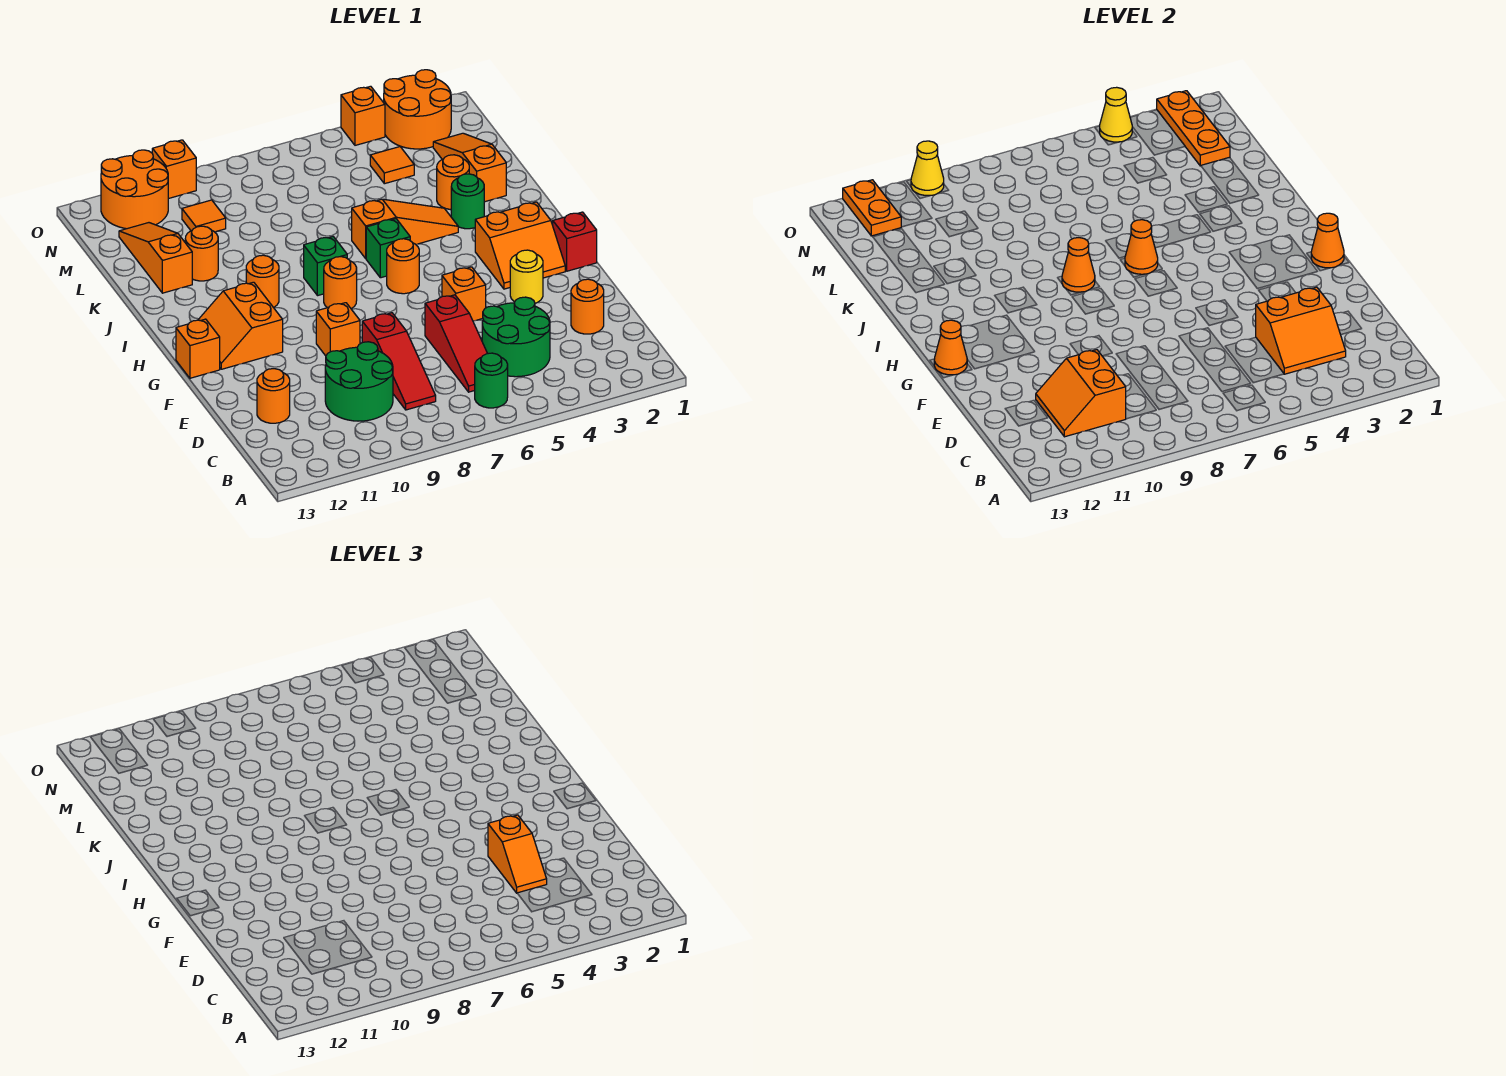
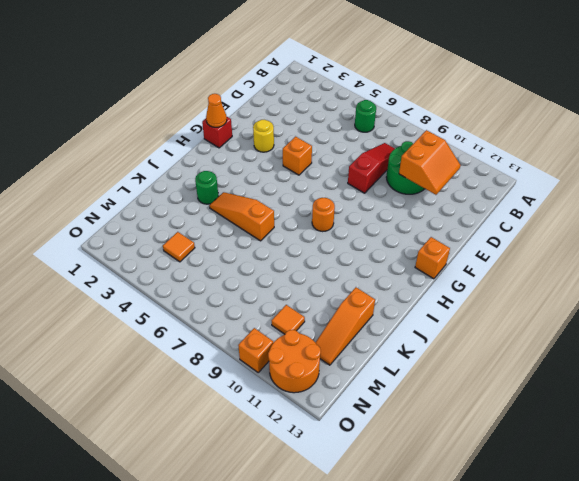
none -> green 2x2 round brick [482,297,550,377]
none -> red 1x3 slope [425,295,487,392]
none -> orange 1x1 round brick [571,279,604,334]
none -> orange 1x1 round brick [257,369,290,423]

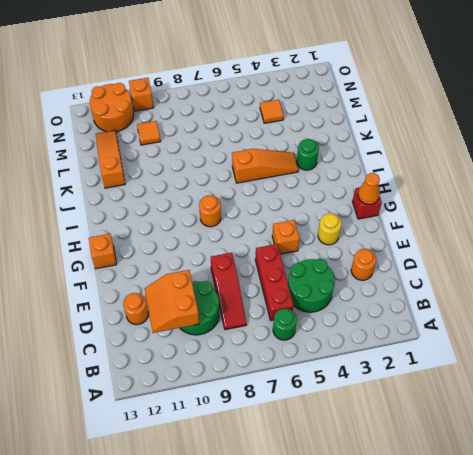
red 1x3 brick [255,244,294,320] -> red 1x3 slope [425,295,487,392]
none -> orange 1x1 brick [316,303,360,356]
none -> orange 2x2 slope [475,202,565,289]
none -> orange 2x2 slope [198,282,283,369]
none -> orange 1x1 round brick [387,239,419,294]

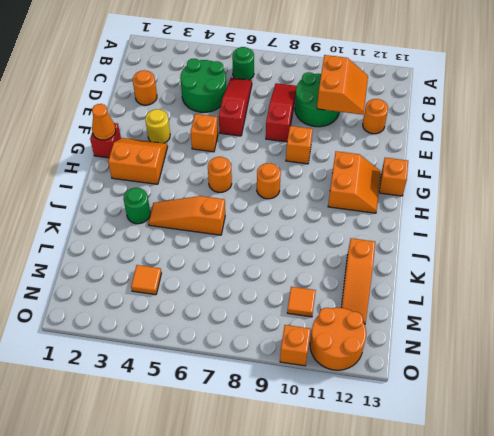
none -> green 1x1 brick [366,219,410,278]
none -> green 1x1 brick [304,237,347,296]
none -> orange 1x1 round brick [246,255,279,308]
none -> orange 1x3 slope [433,133,506,202]

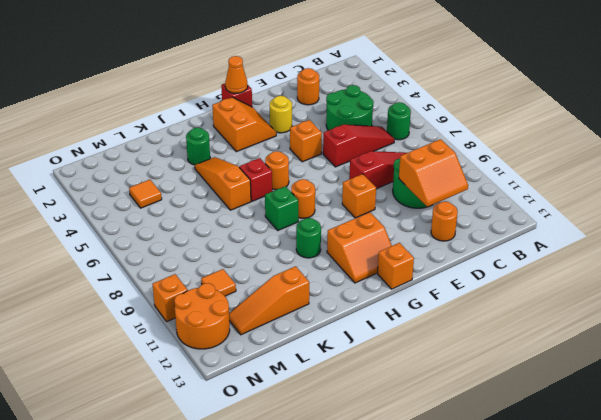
red 1x1 brick [239,158,272,201] -> green 1x1 brick [366,219,410,278]
green 1x1 round brick [296,218,321,258] -> orange 1x1 round brick [246,255,279,308]
none -> orange 1x3 slope [433,133,506,202]
none -> orange 1x1 round brick [437,155,469,210]
none -> orange 1x1 round brick [185,226,218,281]
none -> orange 2x2 round brick [384,70,451,149]

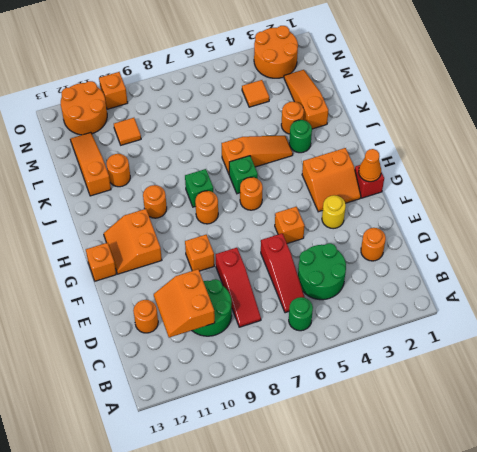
none -> orange 1x1 brick [341,86,385,145]
none -> orange 2x2 slope [1256,287,1346,374]
none -> orange 1x1 cone [934,320,967,375]
none -> orange 1x1 cone [1125,220,1158,274]

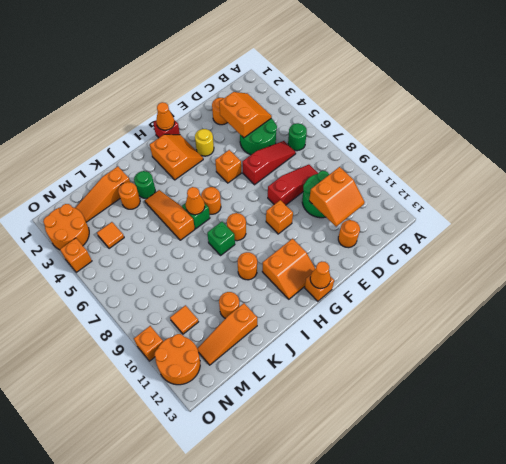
none -> orange 1x1 cone [1062,238,1095,292]
none -> orange 1x3 plate [1157,91,1230,166]
none -> orange 1x2 plate [843,180,901,236]
none -> yellow 1x1 cone [1100,87,1132,142]

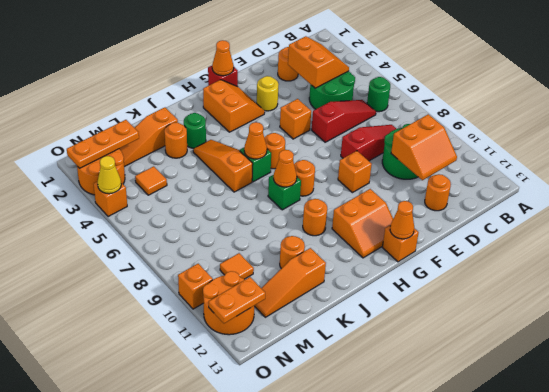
none -> yellow 1x1 cone [911,141,944,196]
none -> orange 1x2 slope [488,815,547,893]

